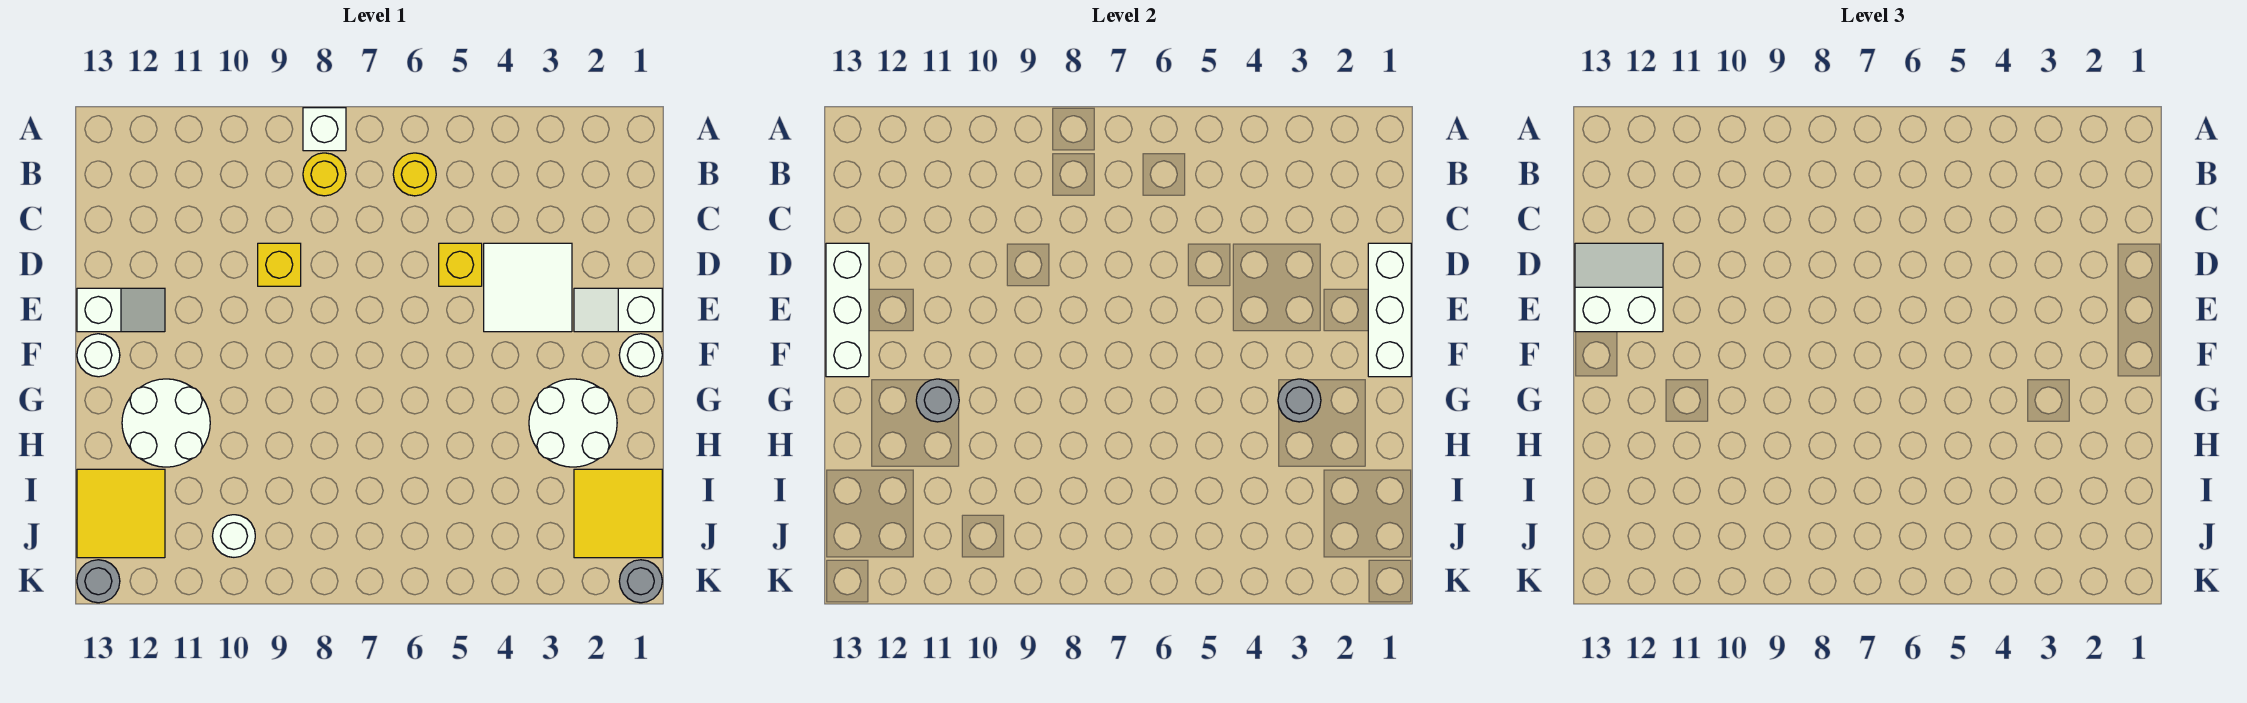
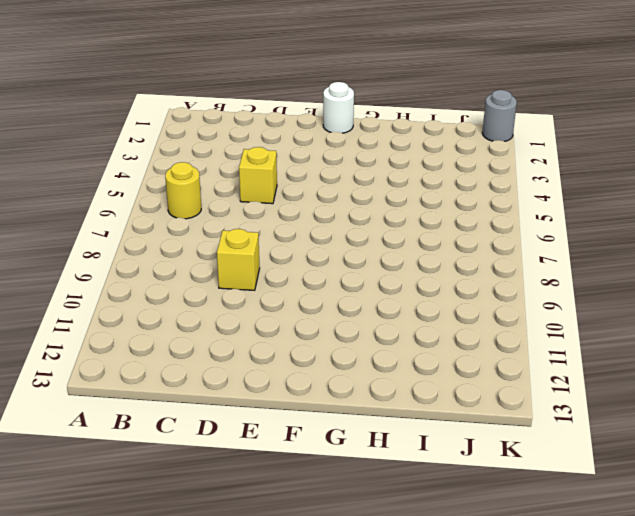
none -> white 1x1 brick [303,108,346,151]
none -> yellow 1x1 round brick [303,153,346,196]
none -> white 2x2 tile [484,243,572,332]

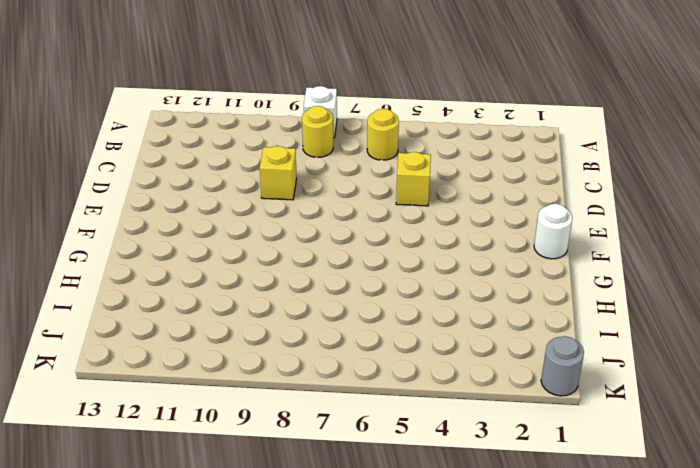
none -> white 2x2 tile [484,243,572,332]
none -> white 1x2 slope [574,288,662,332]
none -> white 1x2 slope [77,288,165,332]

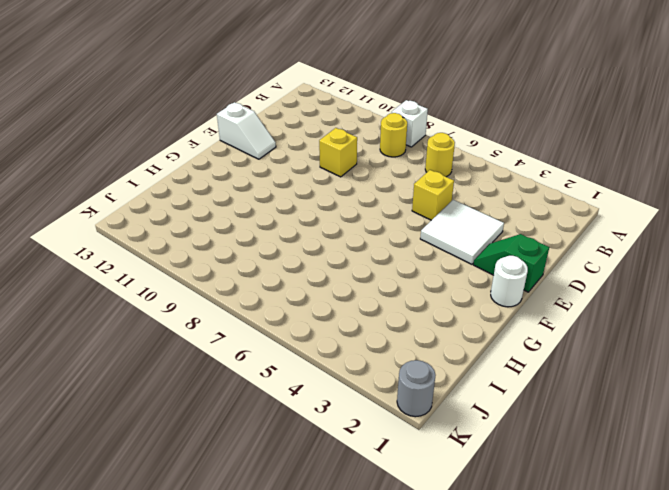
green 1x2 slope [473,234,549,292] -> white 1x2 slope [574,288,662,332]
none -> white 1x1 round brick [77,334,120,377]
none -> white 2x2 round brick [529,379,617,467]
none -> white 2x2 round brick [122,379,210,467]

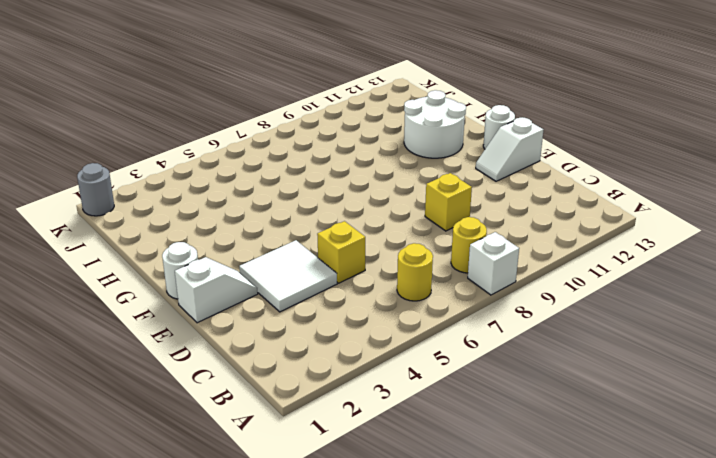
none -> white 2x2 round brick [529,379,617,467]
none -> yellow 2x2 tile [574,469,662,558]
none -> yellow 2x2 tile [77,469,165,558]

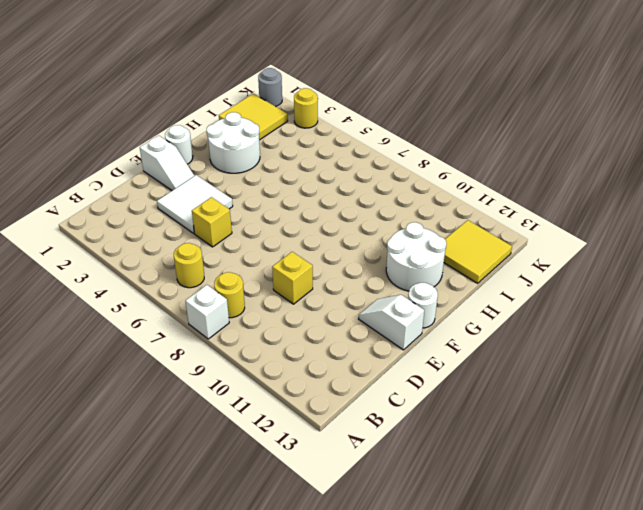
yellow 1x1 round brick [294,88,318,128] -> none
none -> white 1x1 round brick [213,515,255,557]
none -> grey 1x1 round brick [77,560,120,603]
none -> white 1x3 brick [1368,243,1411,377]

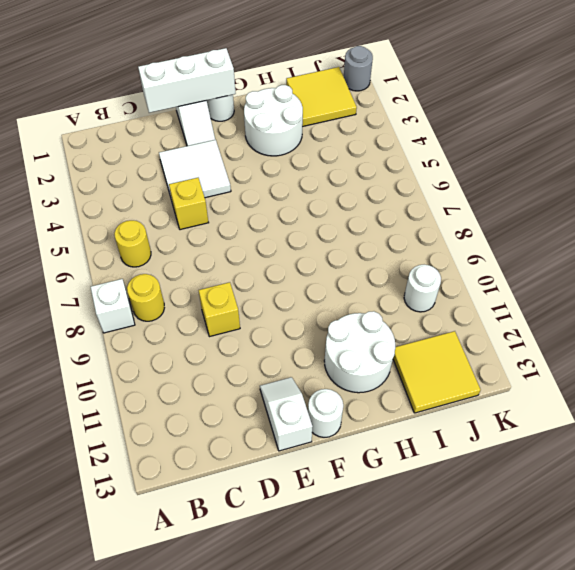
none -> grey 1x1 round brick [77,560,120,603]
none -> white 1x3 brick [826,243,869,377]
none -> grey 1x1 round brick [1278,379,1321,422]

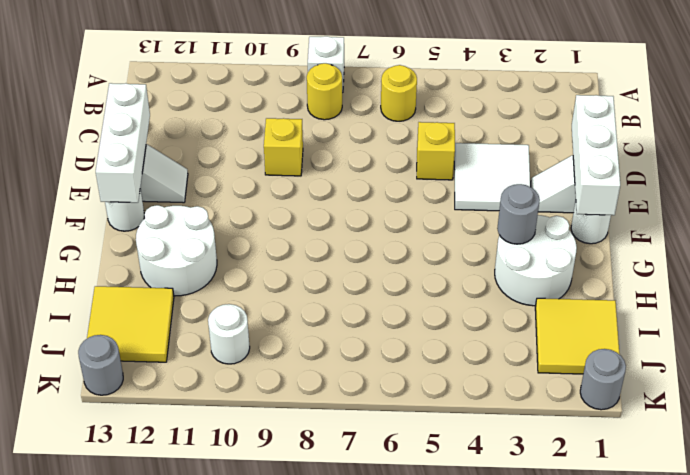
none -> grey 1x1 round brick [916,379,959,422]
none -> white 2x2 slope [1575,243,1663,332]

